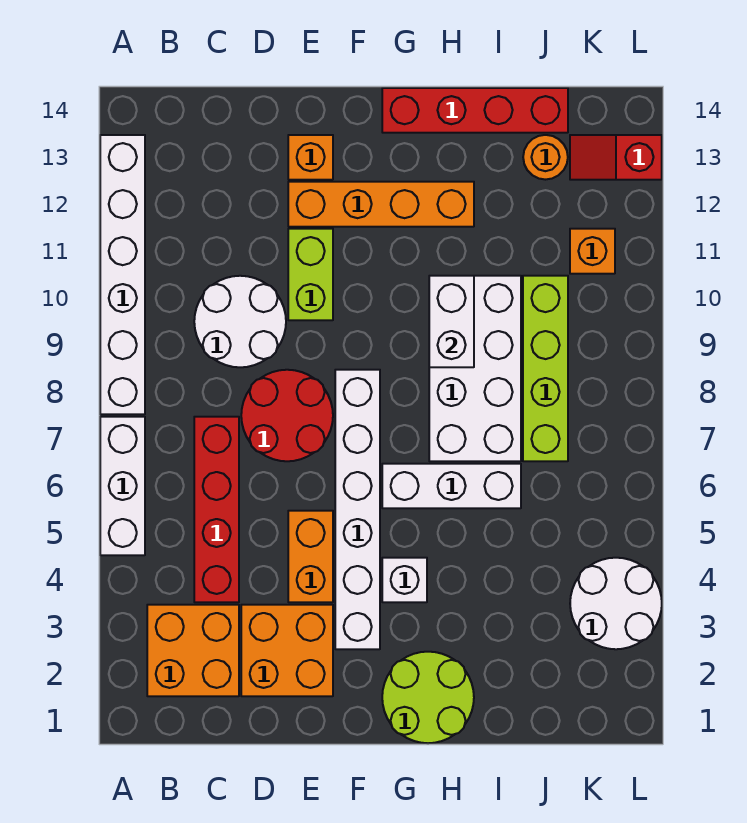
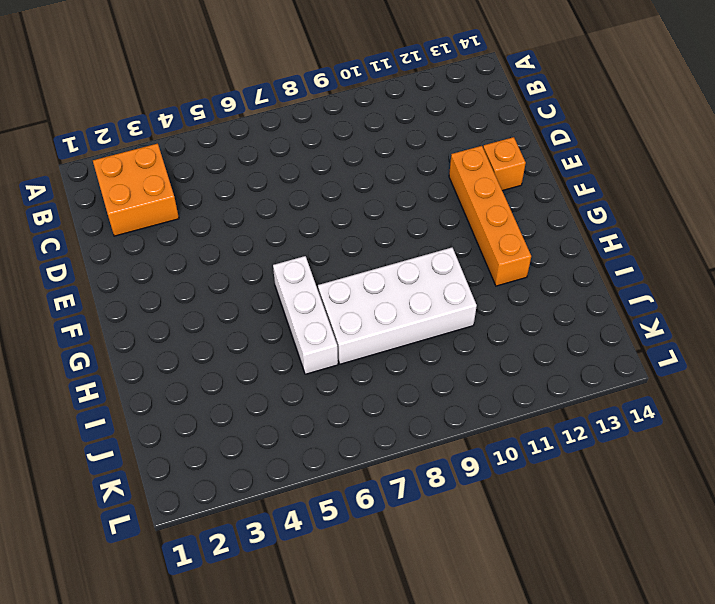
none -> white 1x3 brick [100,417,145,555]
none -> white 1x6 brick [100,135,145,414]
none -> red 1x4 brick [194,417,239,602]

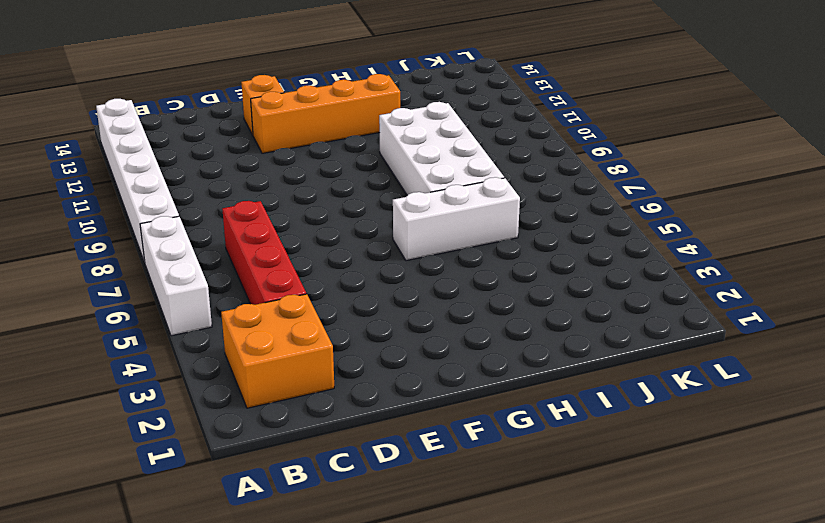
none -> white 2x2 round brick [194,276,286,367]
none -> orange 2x2 brick [241,605,333,696]
none -> red 2x2 round brick [241,370,333,461]

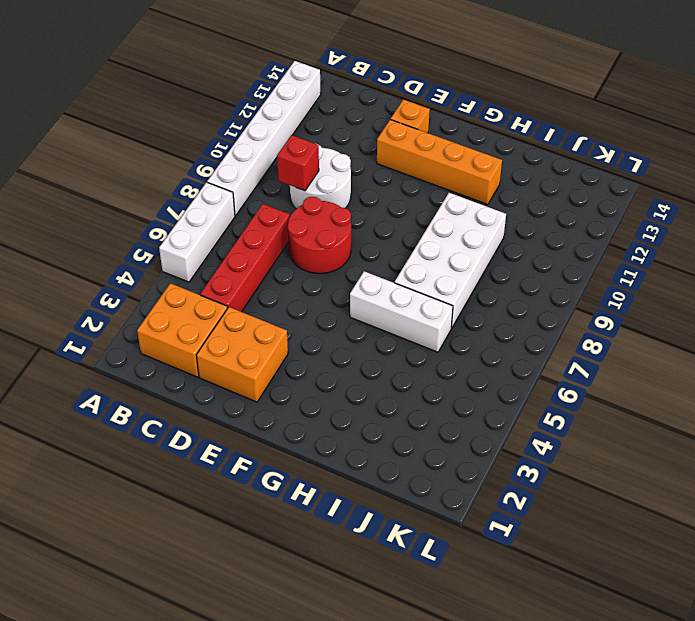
red 1x1 brick [277,135,319,191] -> none
none -> orange 1x2 brick [288,511,333,602]
none -> lime 1x2 brick [288,229,333,320]
none -> white 1x6 brick [335,370,380,649]

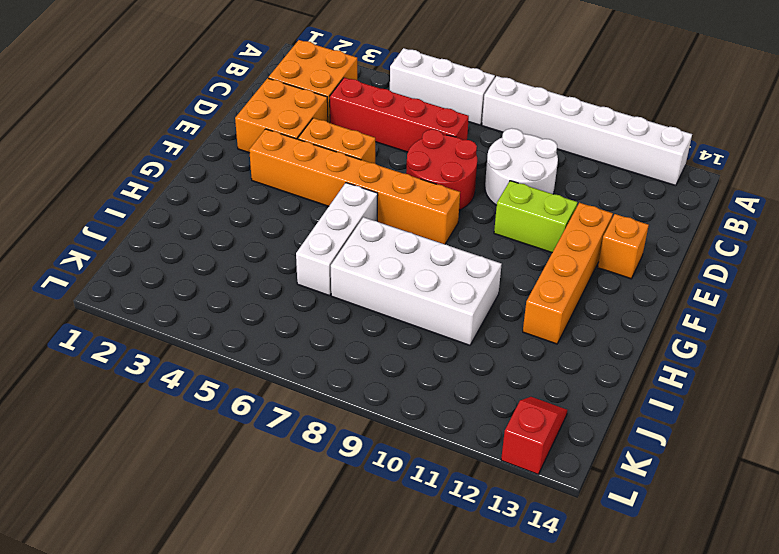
orange 1x6 brick [249,129,460,244] -> white 1x6 brick [335,370,380,649]
none -> lime 2x2 round brick [382,652,474,743]
none -> white 1x1 brick [382,558,427,602]
none -> red 1x4 brick [382,88,568,133]

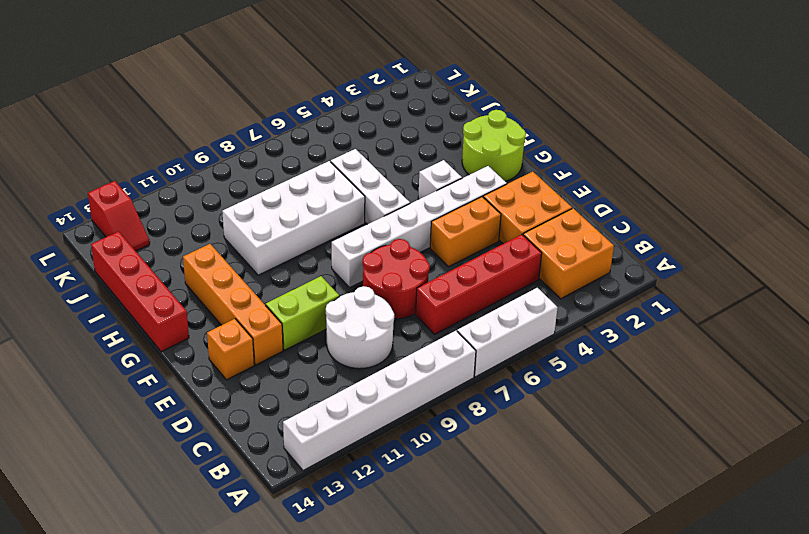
none -> lime 1x4 brick [523,276,568,461]
none -> orange 1x1 round brick [523,135,568,180]
none -> white 2x2 round brick [570,558,662,649]

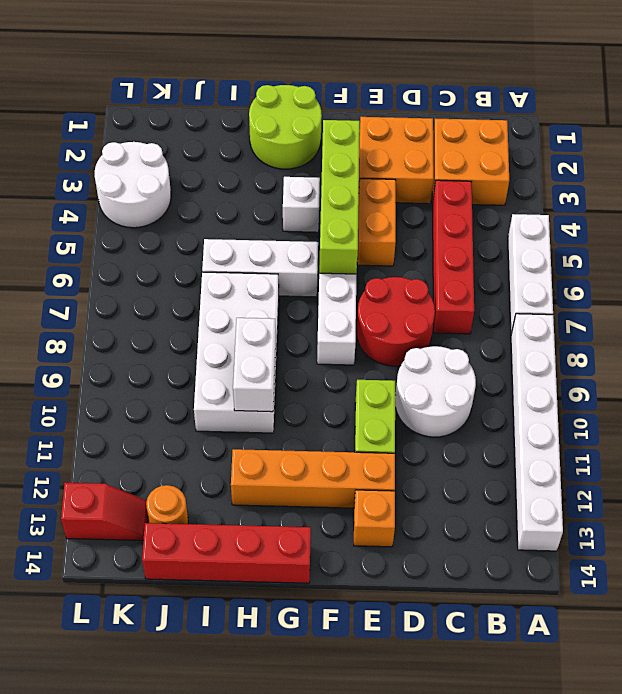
lime 1x4 brick [319,120,360,274] -> lime 1x4 brick moved to [523,276,568,461]
none -> orange 1x1 brick [570,229,615,274]

